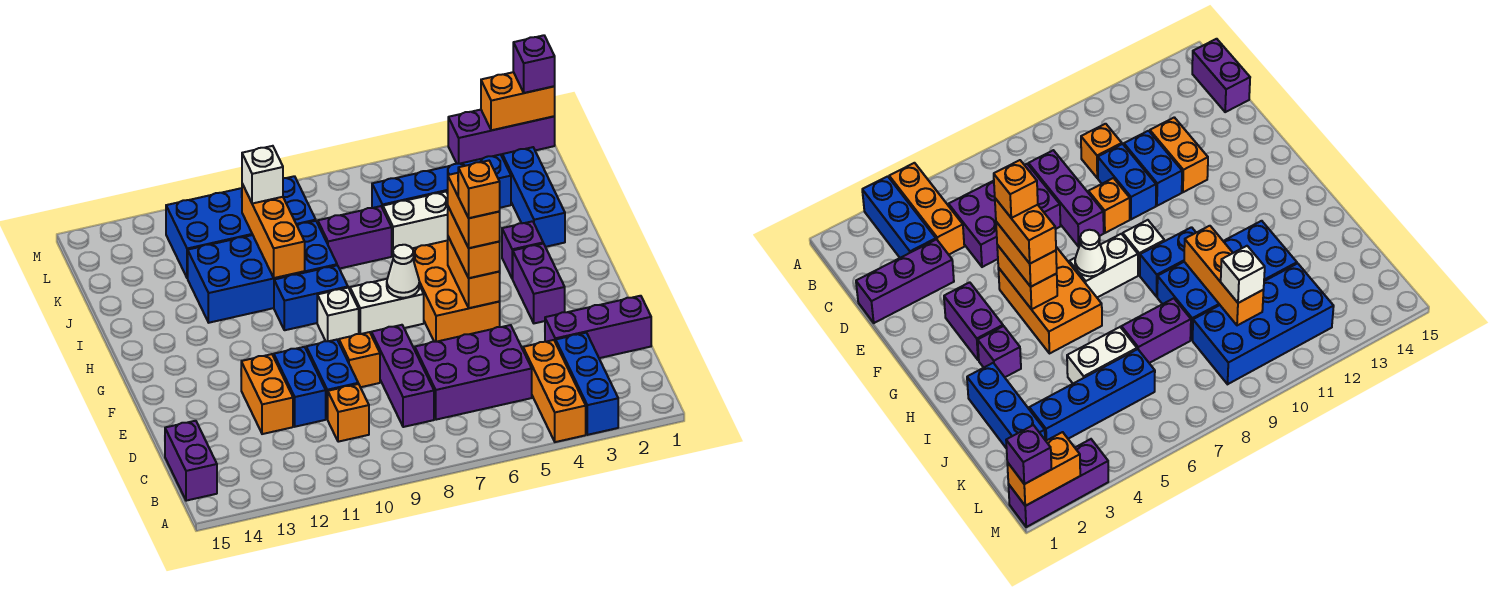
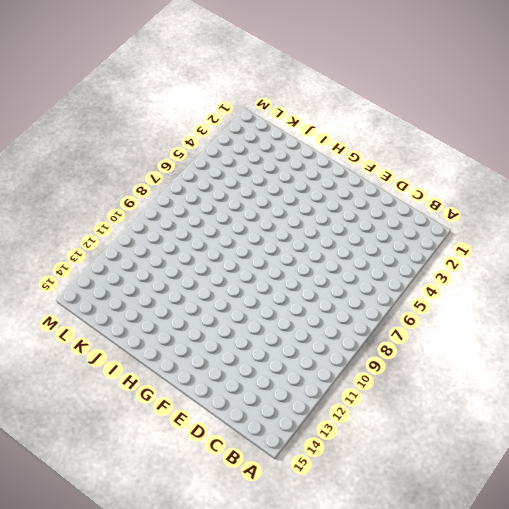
none -> blue 1x3 brick [556,333,618,435]
none -> orange 1x3 brick [523,340,586,442]
none -> purple 1x2 brick [165,421,217,501]
none -> purple 2x3 brick [415,325,532,420]

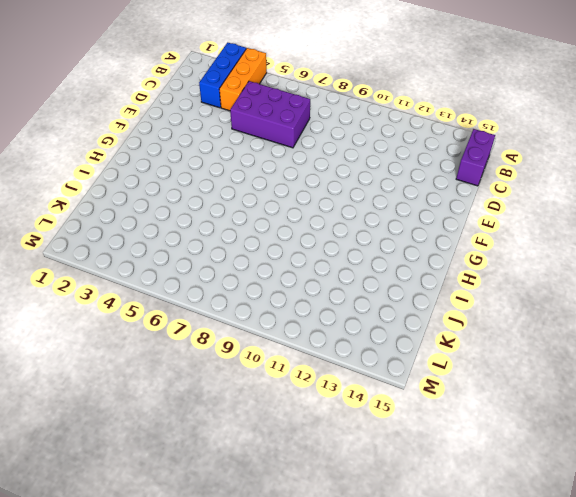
none -> purple 1x3 brick [371,325,434,427]
none -> orange 1x1 brick [328,384,369,442]
none -> purple 1x3 brick [545,296,651,358]
none -> blue 1x2 brick [306,340,358,419]

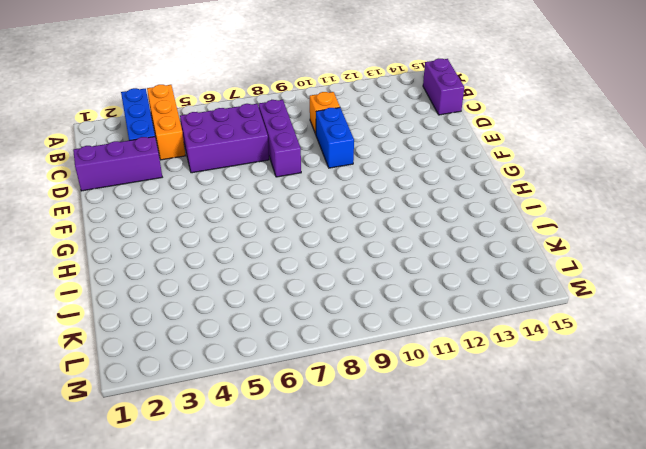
none -> blue 1x2 brick [274,347,326,427]
none -> orange 1x2 brick [241,354,293,434]
none -> orange 1x1 brick [339,332,380,387]
none -> purple 1x2 brick [513,244,565,323]

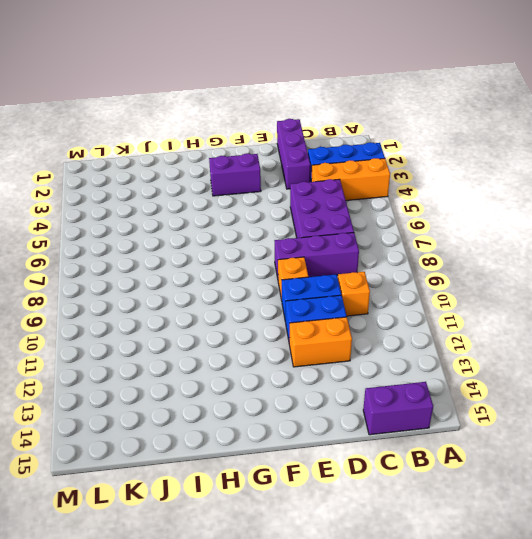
none -> orange 2x3 brick [412,240,500,342]
none -> white 1x2 brick [350,279,424,334]
none -> white 1x1 brick [317,288,359,342]
none -> purple 1x1 brick [502,221,543,279]

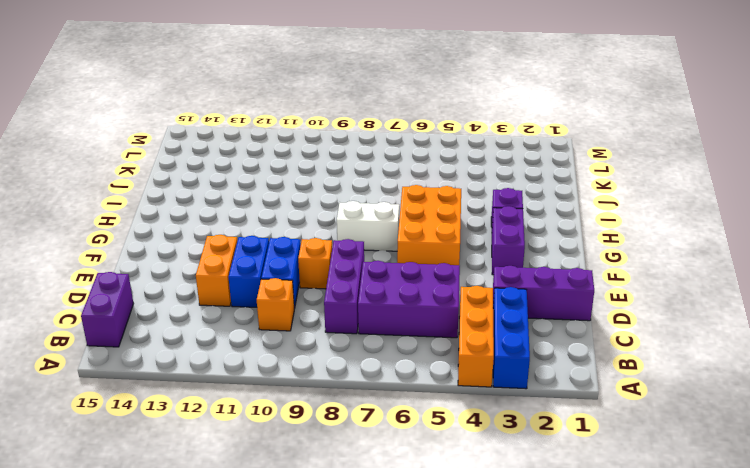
none -> white 1x1 brick [317,288,359,342]
none -> blue 1x2 brick [274,265,348,330]
none -> blue 1x3 brick [502,147,565,247]
none -> blue 2x4 brick [188,221,337,323]

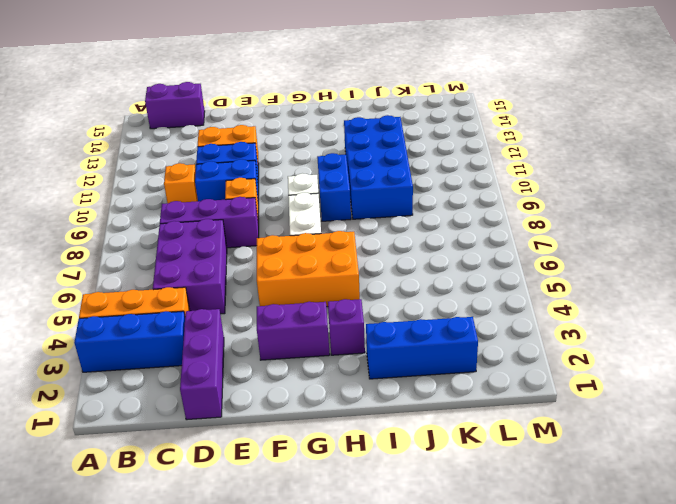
none -> white 1x2 brick [383,192,448,255]
none -> purple 1x2 brick [318,206,392,269]
none -> blue 1x4 brick [372,154,511,208]
none -> blue 2x4 brick [166,176,316,278]

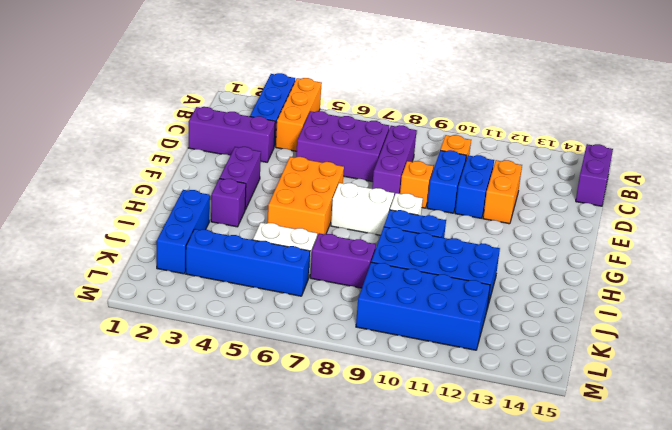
none -> purple 1x3 brick [448,110,555,164]
none -> orange 1x2 brick [448,237,500,308]
none -> white 1x1 cone [387,245,419,298]
none -> orange 1x3 brick [242,184,305,278]

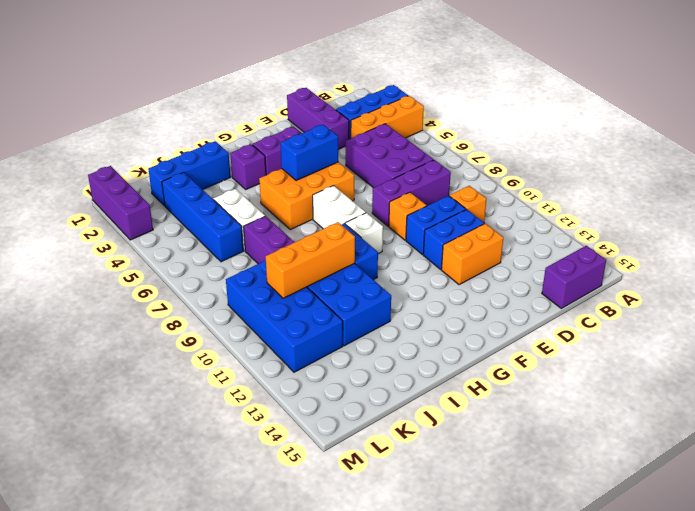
blue 1x2 brick [280,125,339,181] -> orange 1x2 brick [448,237,500,308]
none -> white 1x1 cone [387,245,419,298]
none -> orange 1x2 brick [481,72,555,130]
none -> orange 1x2 brick [448,207,500,278]
none -> white 1x1 brick [242,146,283,204]

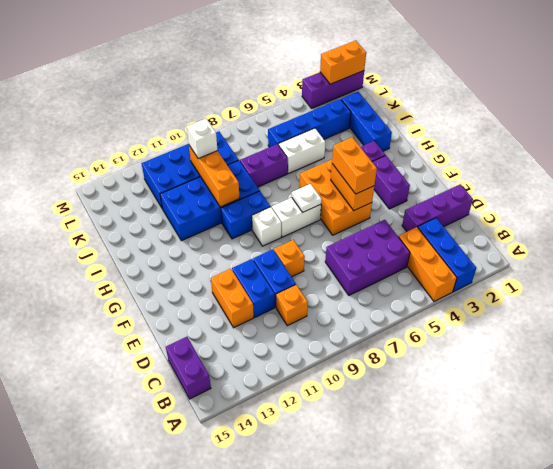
white 1x1 plate [292,184,322,212] -> white 1x1 cone [387,245,419,298]
none -> purple 1x3 brick [371,325,434,427]
none -> purple 1x1 brick [513,35,555,93]
none -> orange 1x2 brick [448,173,500,248]
none -> orange 1x1 brick [458,161,500,218]

